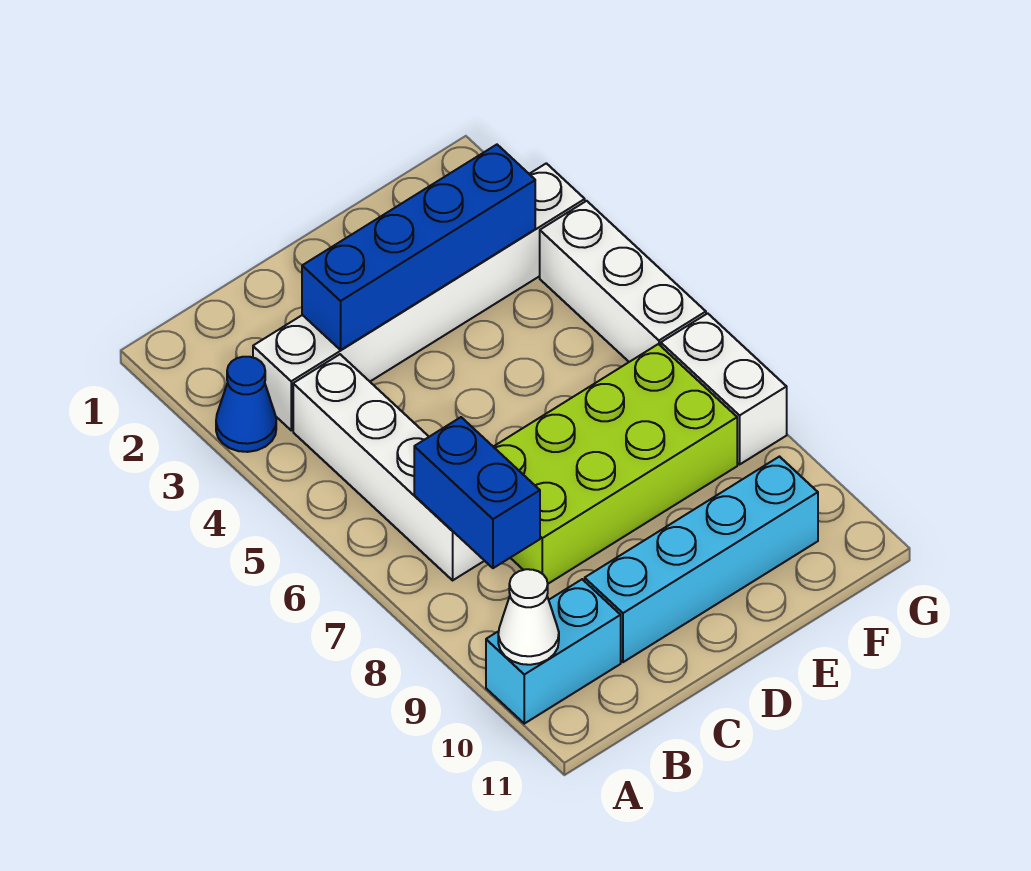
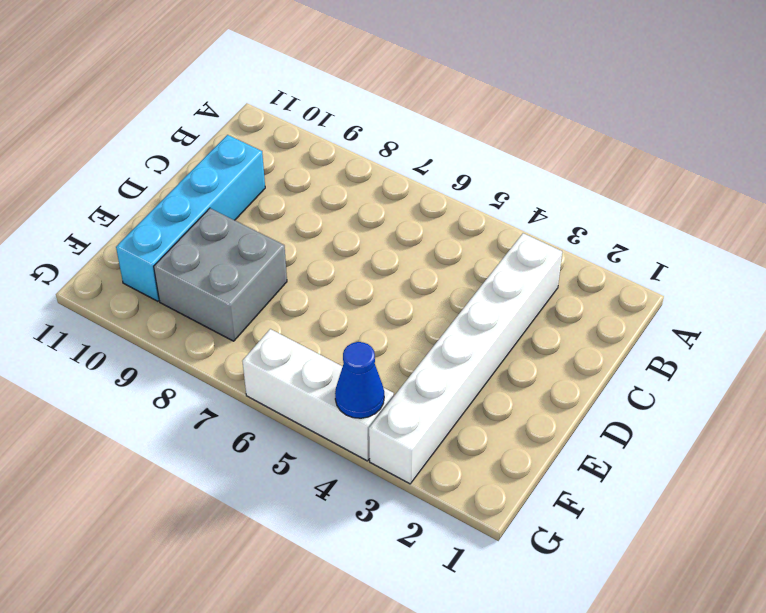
grey 2x2 brick [154,208,287,341] -> lime 2x4 brick [493,344,737,584]
blue 1x1 cone [335,342,384,418] -> blue 1x1 cone moved to [216,357,276,452]
none -> cyan 1x2 brick [486,579,621,724]
none -> white 1x4 brick [293,354,484,580]

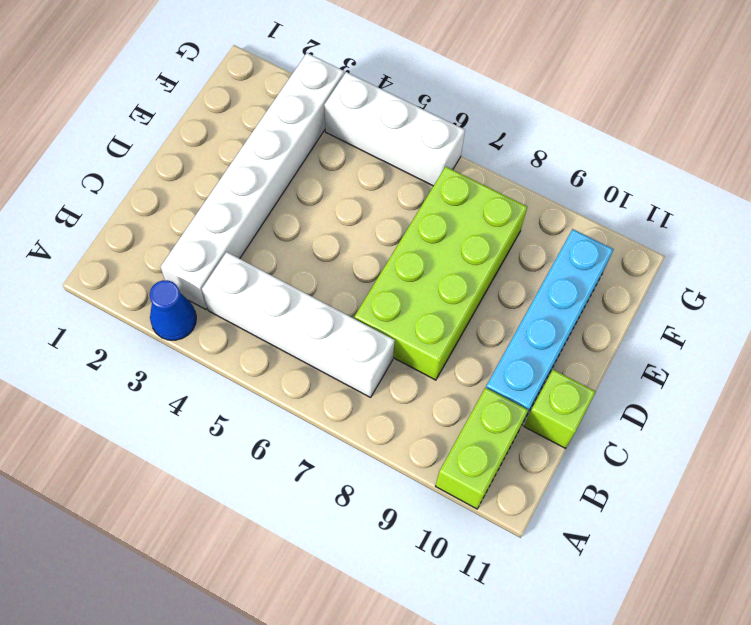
lime 1x2 brick [436,388,528,509] -> cyan 1x2 brick [486,579,621,724]
lime 1x1 brick [524,370,596,448] -> none
none -> white 1x2 brick [661,313,787,464]
none -> white 1x1 cone [498,569,559,665]

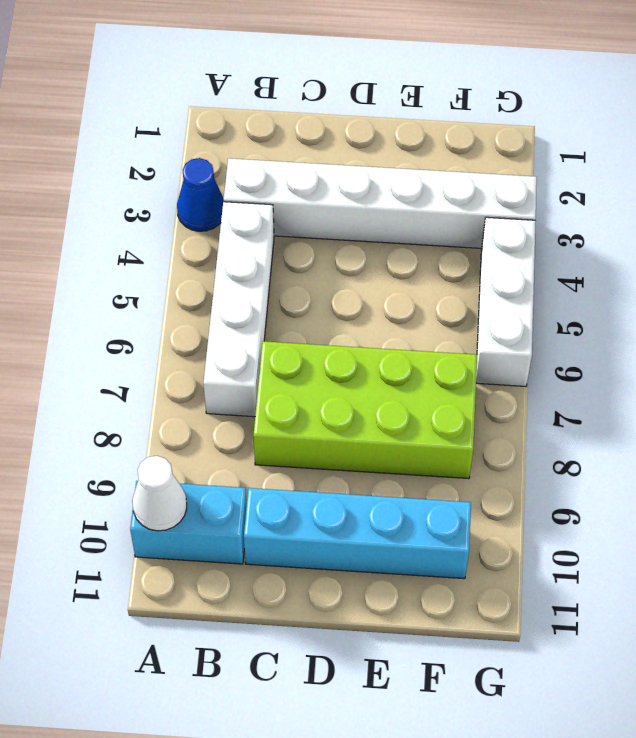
none -> white 1x2 brick [661,313,787,464]
none -> blue 1x2 brick [414,417,540,568]

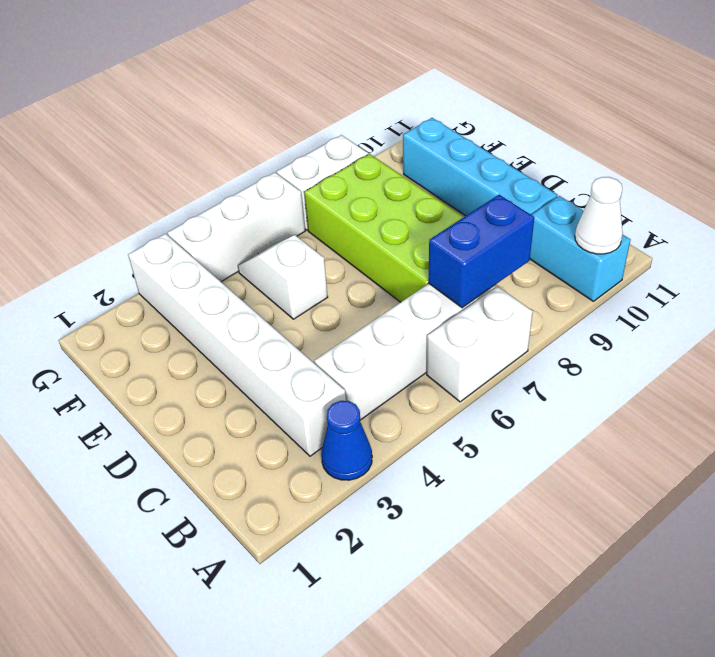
white 1x2 brick [427,286,533,402] -> none
white 1x2 slope [238,235,328,319] -> none
none -> blue 1x4 brick [302,145,535,350]

